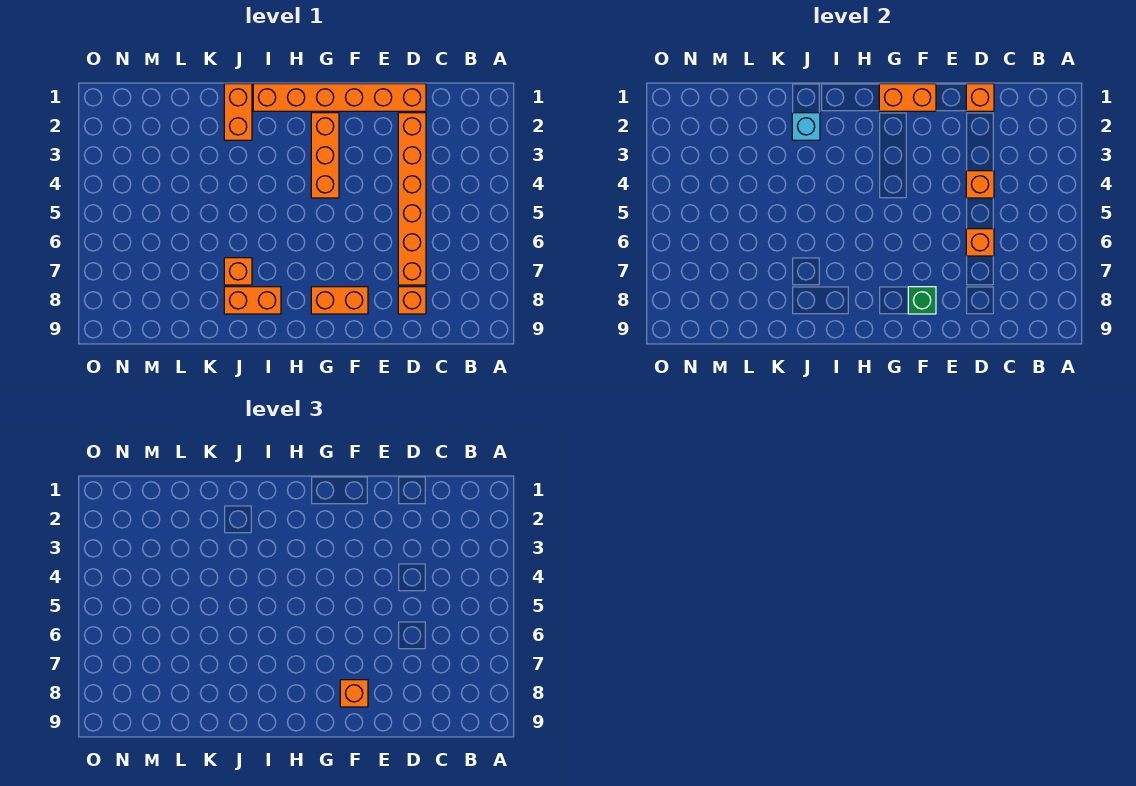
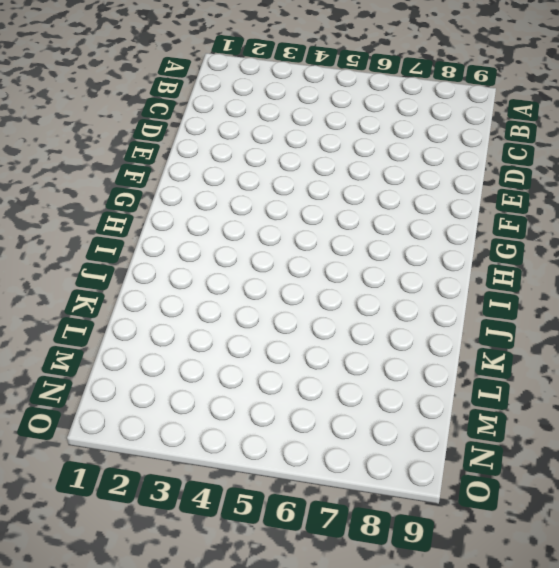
none -> orange 1x6 brick [253,84,426,111]
none -> orange 1x6 brick [398,113,426,285]
none -> orange 1x1 brick [398,287,426,314]

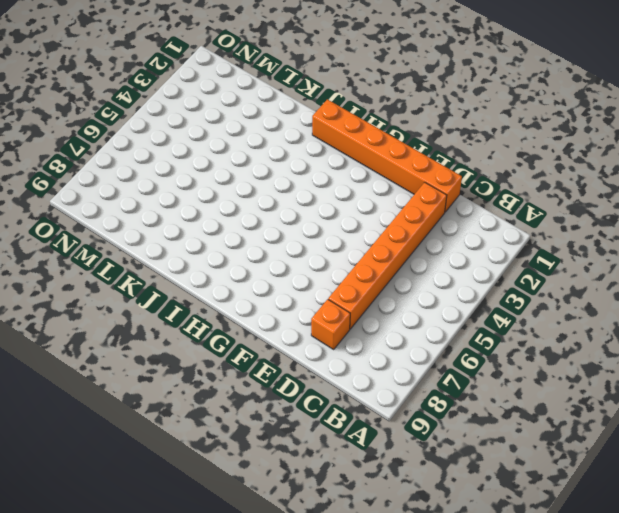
none -> orange 1x2 brick [311,287,368,314]
none -> orange 1x3 brick [311,113,339,198]
none -> orange 1x2 brick [224,287,281,314]

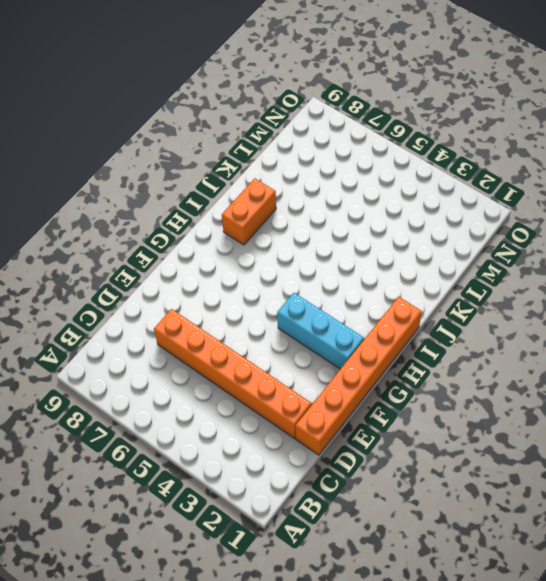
cyan 1x3 brick [277,293,364,369] -> orange 1x3 brick [311,113,339,198]
none -> orange 1x1 brick [398,287,426,314]
none -> orange 1x2 brick [311,287,368,314]
none -> orange 1x2 brick [224,84,252,140]

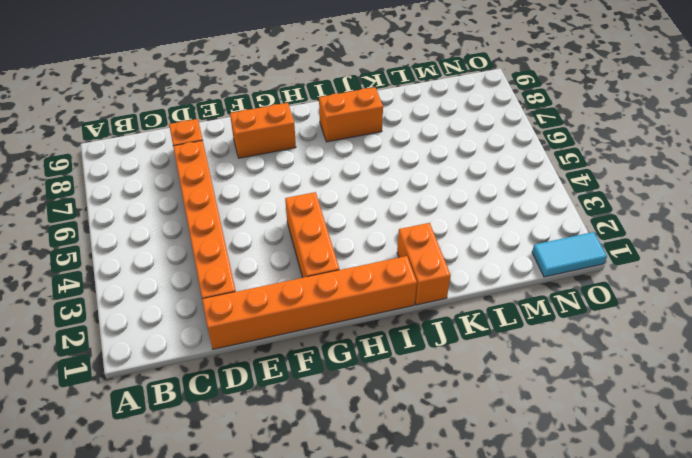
cyan 1x2 tile [532,232,607,277] -> none
none -> orange 1x1 brick [224,258,252,285]
none -> orange 1x1 brick [966,84,994,111]
none -> orange 1x1 brick [966,171,994,198]

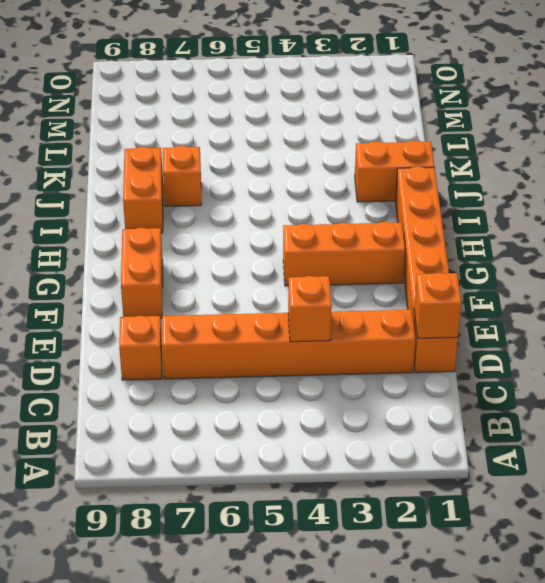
none -> orange 1x1 brick [966,229,994,256]
none -> orange 1x2 brick [879,84,936,111]
none -> green 1x1 brick [908,287,936,314]

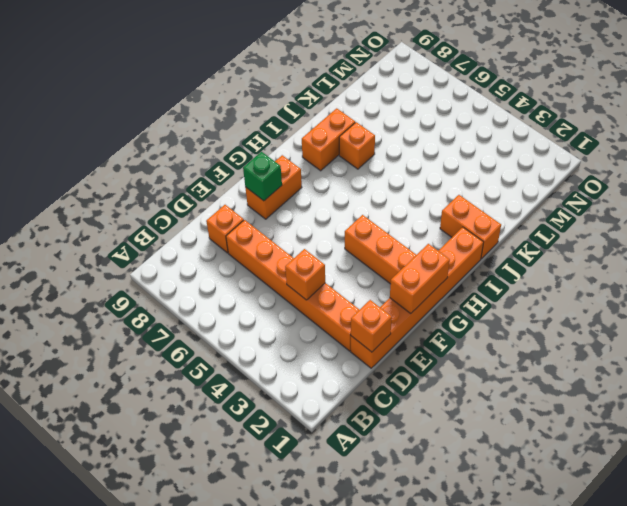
none -> orange 1x1 brick [966,229,994,256]
none -> cyan 1x1 brick [792,113,820,140]
none -> orange 1x1 brick [340,680,368,707]

